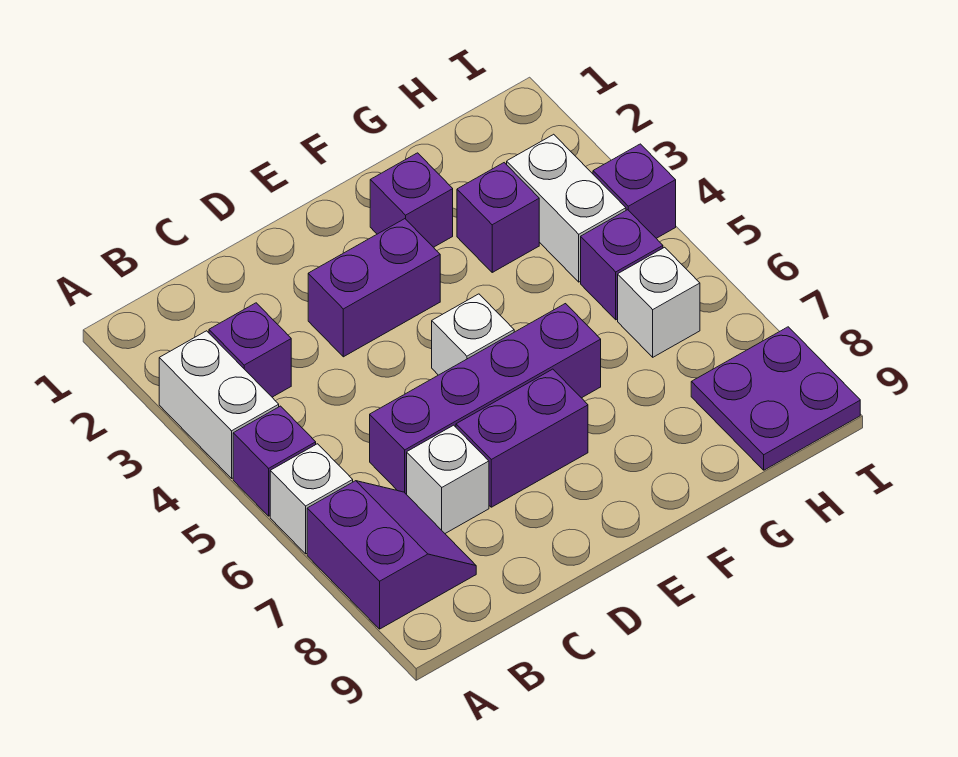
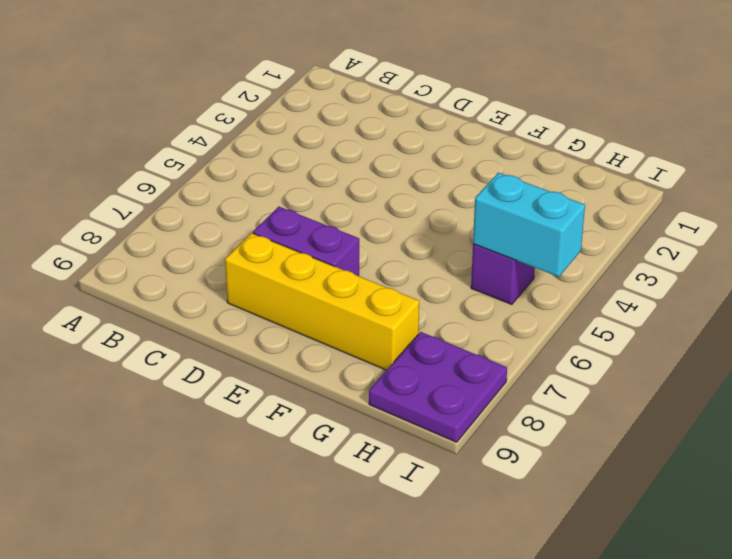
yellow 1x4 brick [225,233,419,370] -> none
cyan 1x2 brick [473,173,585,277] -> none
none -> white 1x2 brick [159,331,279,478]
none -> purple 1x1 brick [233,406,316,516]
none -> white 1x1 brick [270,444,353,554]

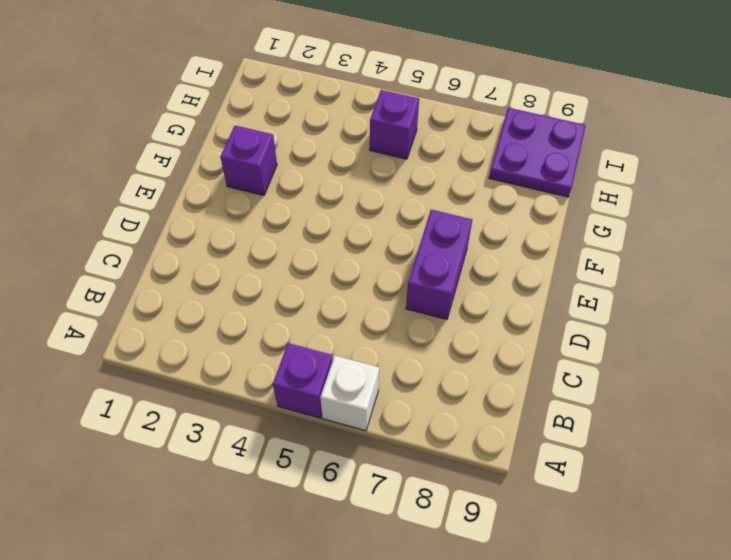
none -> white 1x2 brick [159,331,279,478]
none -> purple 2x2 slope [307,481,476,629]
none -> purple 1x1 brick [209,303,291,397]

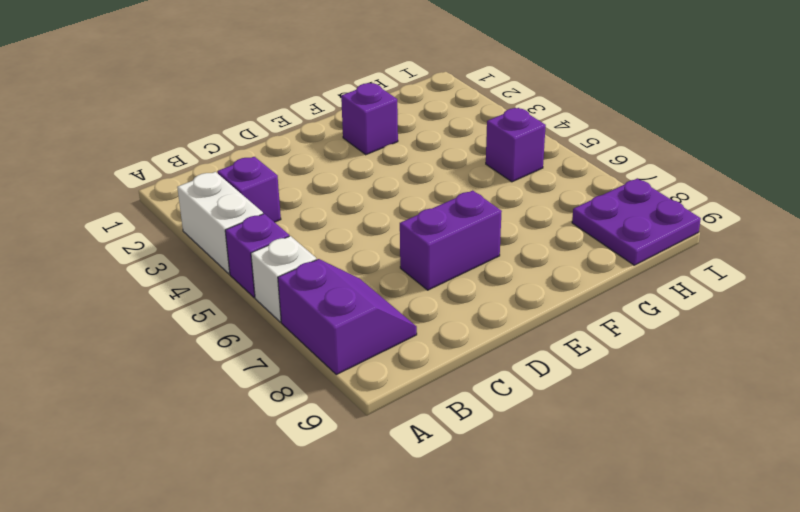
none -> purple 1x4 brick [370,304,601,495]
none -> white 1x1 brick [407,425,489,533]
none -> purple 1x2 brick [308,219,440,357]

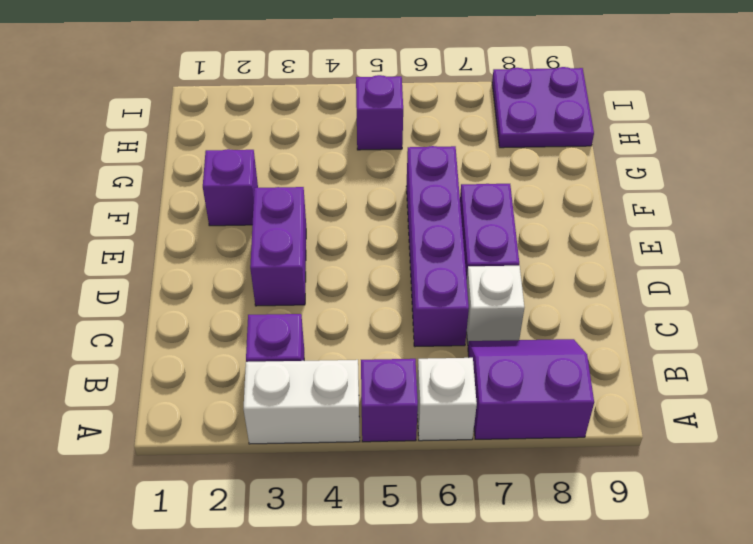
none -> white 1x1 brick [432,294,514,375]
none -> purple 1x1 brick [457,163,539,272]
none -> white 1x2 brick [507,134,626,282]

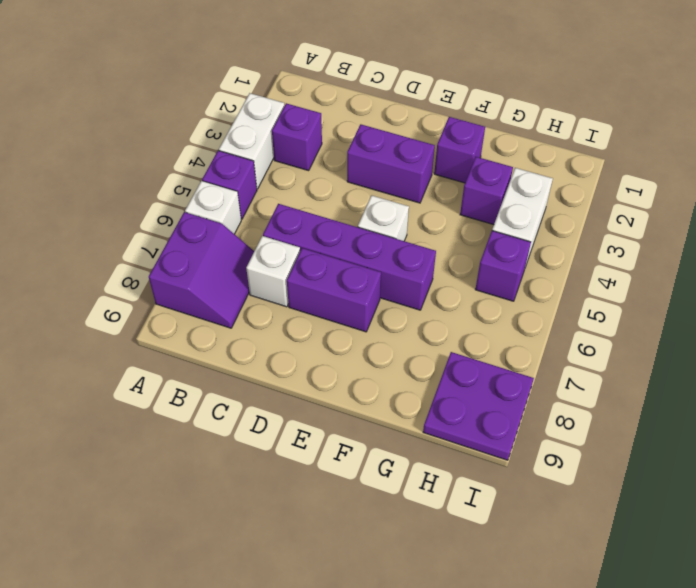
none -> white 1x1 brick [618,247,700,357]
none -> purple 1x1 brick [593,144,676,238]

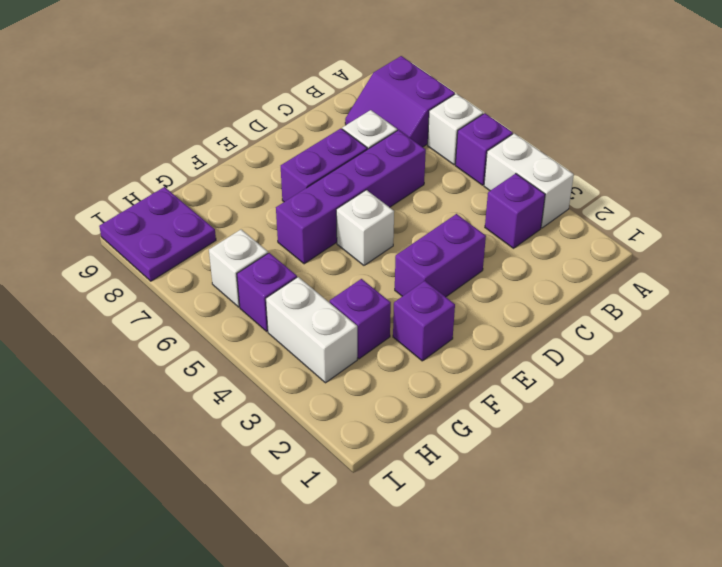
none -> purple 1x1 brick [593,144,676,238]

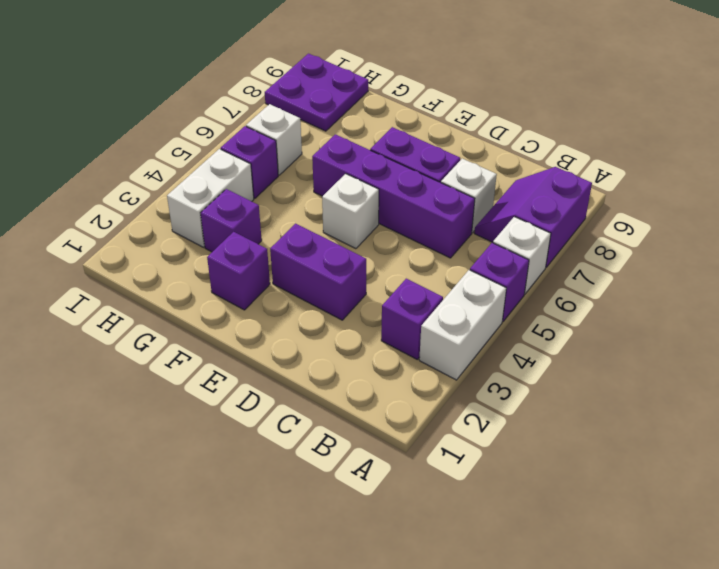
none -> purple 1x1 brick [593,144,676,238]

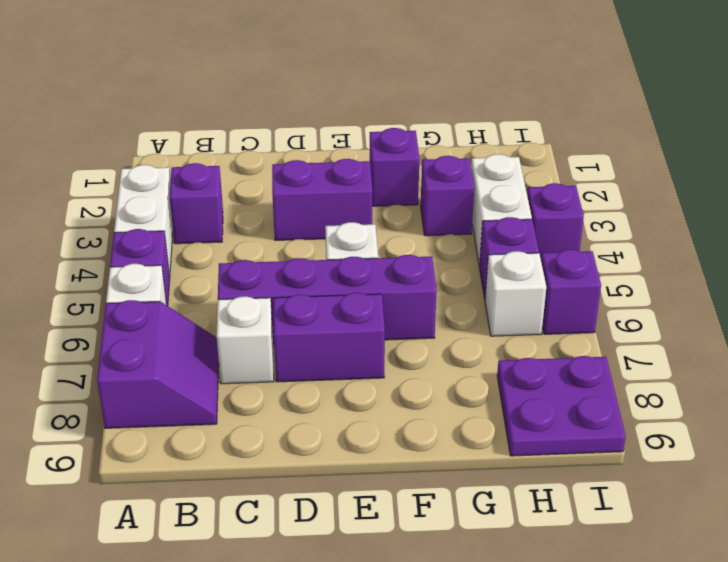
purple 1x1 brick [541,250,601,334] -> none

